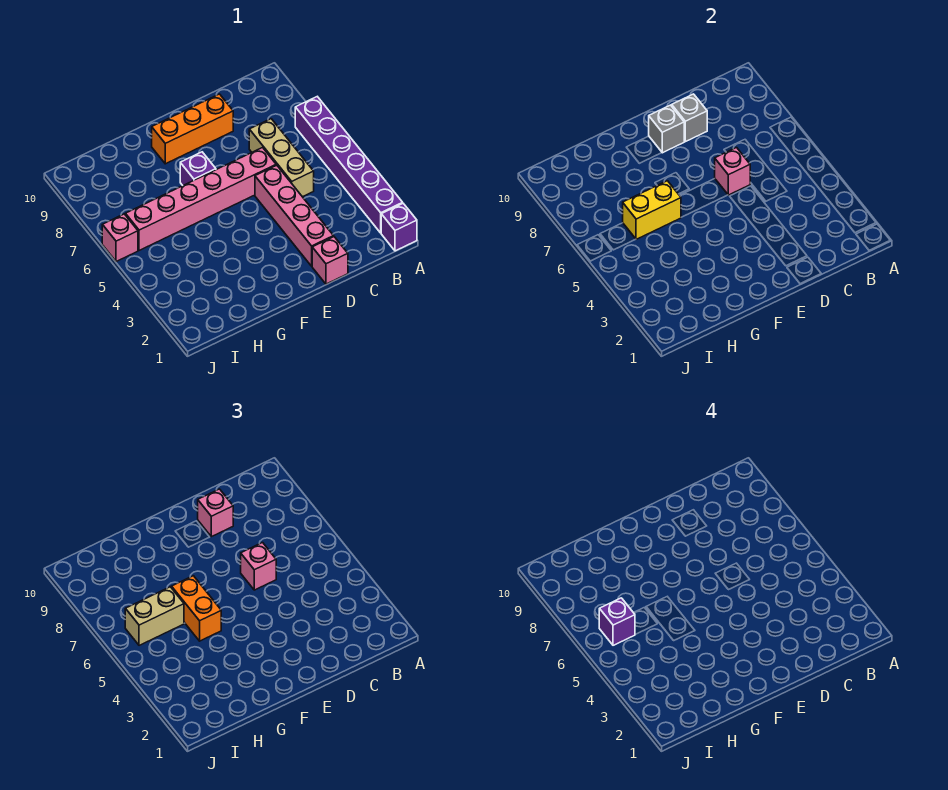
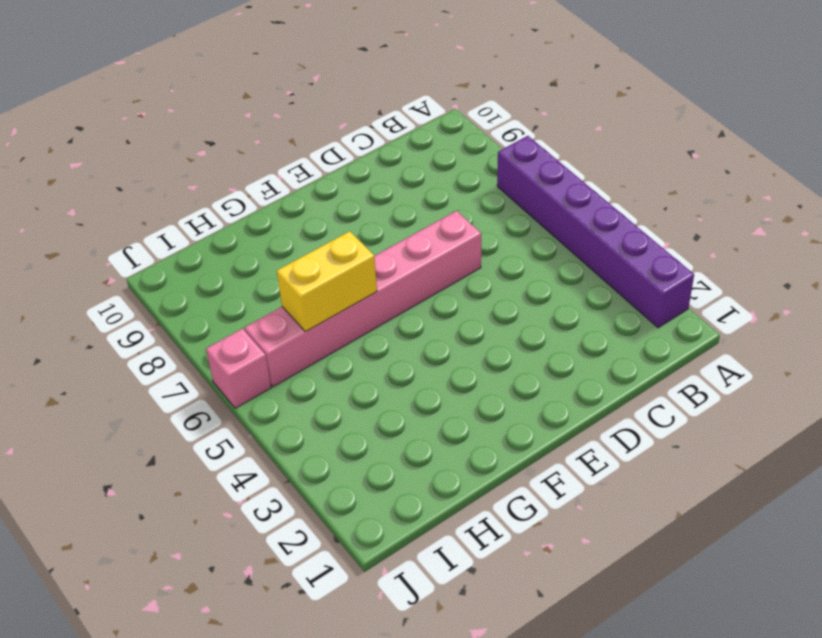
none -> purple 1x1 brick [381,204,417,251]
none -> tan 1x3 brick [249,119,314,197]
none -> pink 1x1 brick [312,237,348,284]

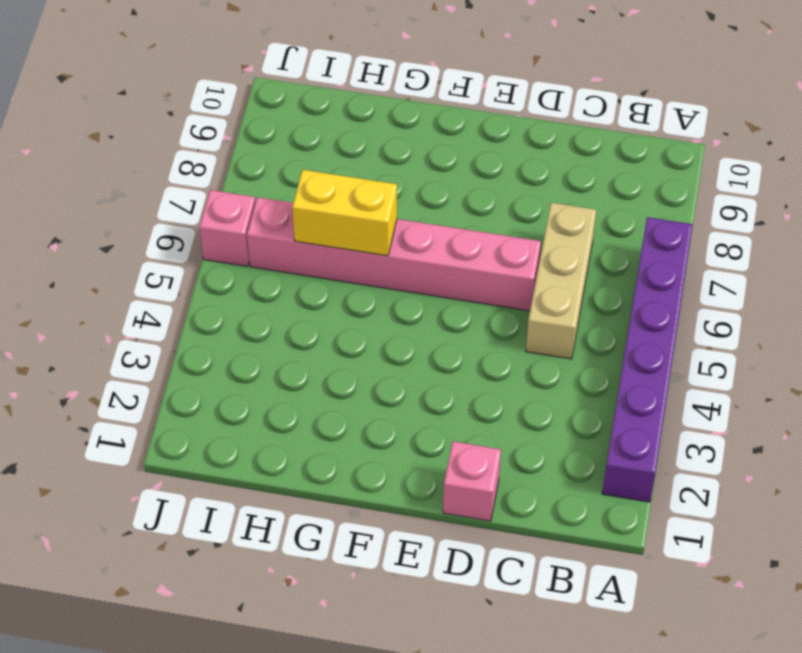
none -> purple 1x1 brick [381,204,417,251]
none -> pink 1x4 brick [255,165,334,266]
none -> orange 1x3 brick [152,94,233,164]

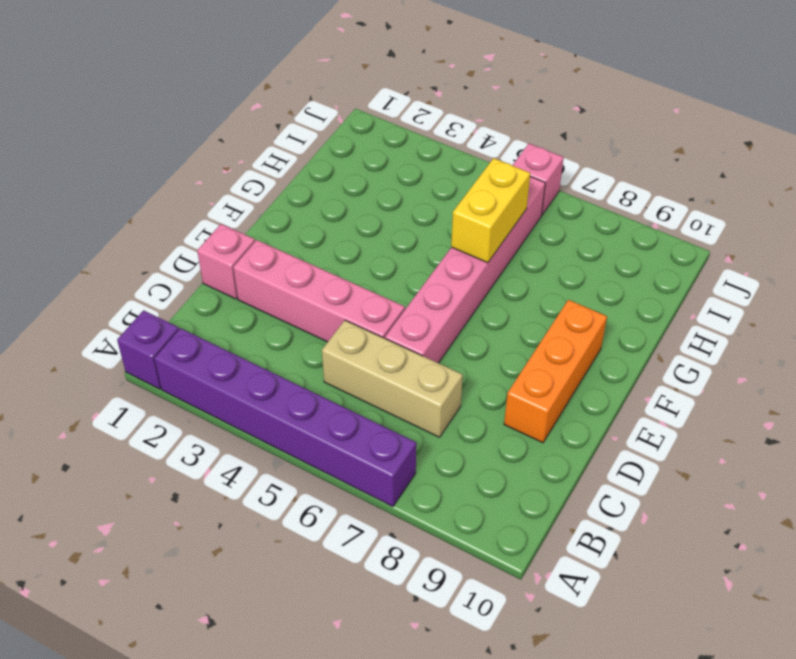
none -> purple 1x1 brick [180,152,216,185]
none -> pink 1x1 brick [715,148,750,195]
none -> grey 1x1 brick [672,94,707,142]

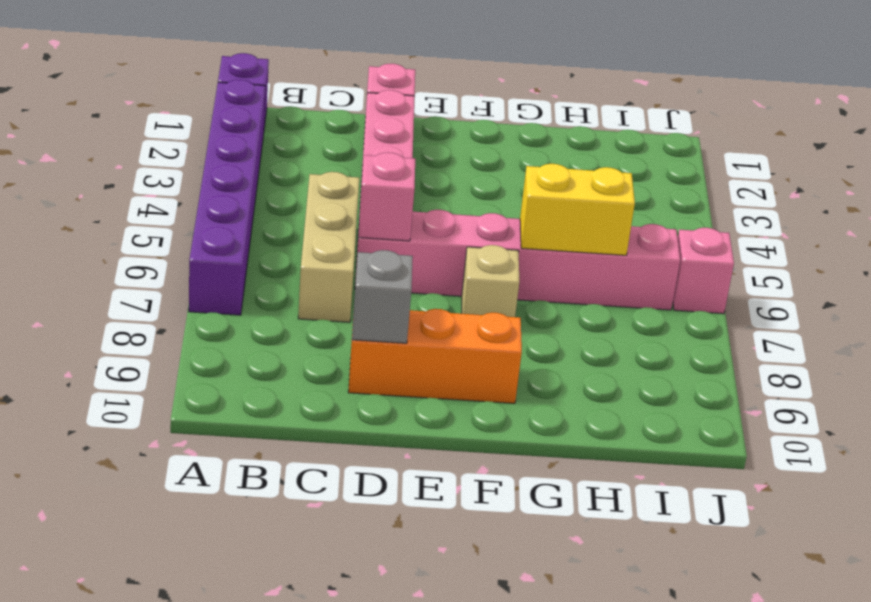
tan 1x1 brick [462,245,519,317] -> purple 1x1 brick [180,152,216,185]
none -> grey 1x1 brick [649,105,684,153]
none -> pink 1x1 brick [241,543,276,590]
none -> pink 1x1 brick [198,489,233,537]

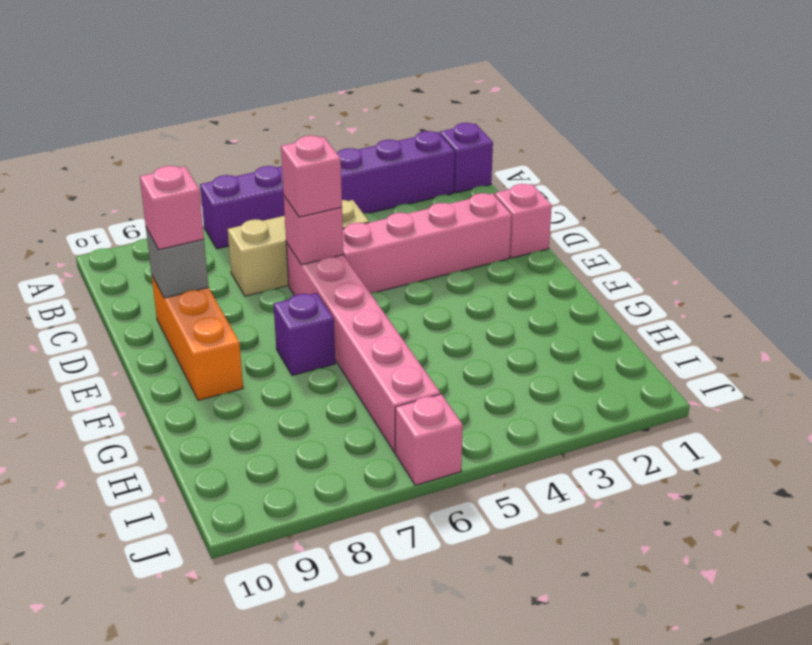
none -> grey 1x1 brick [649,105,684,153]
none -> yellow 1x2 brick [623,181,681,239]
none -> orange 1x2 brick [172,576,221,641]

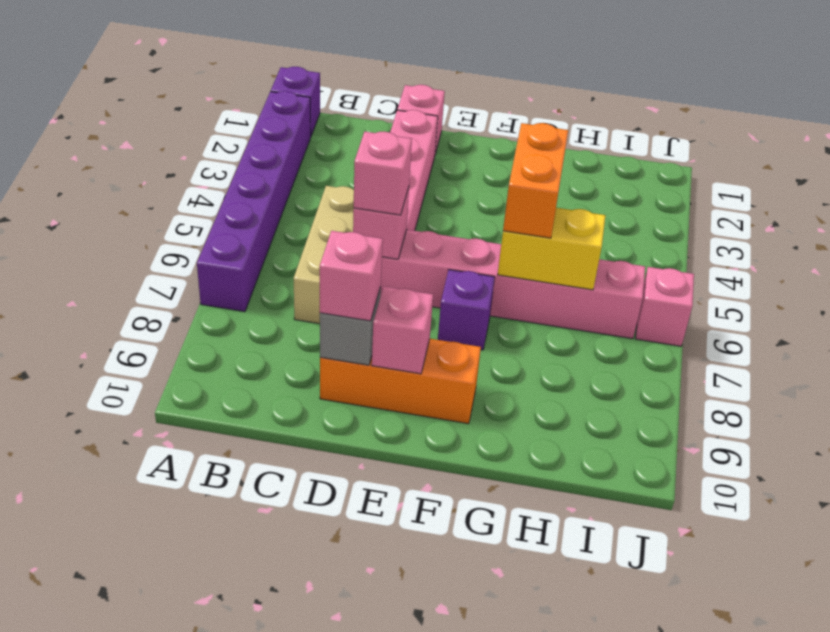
pink 1x1 brick [372,287,433,374] -> grey 1x1 brick [649,105,684,153]
none -> tan 1x2 brick [125,587,184,645]
none -> purple 1x1 brick [599,598,635,645]

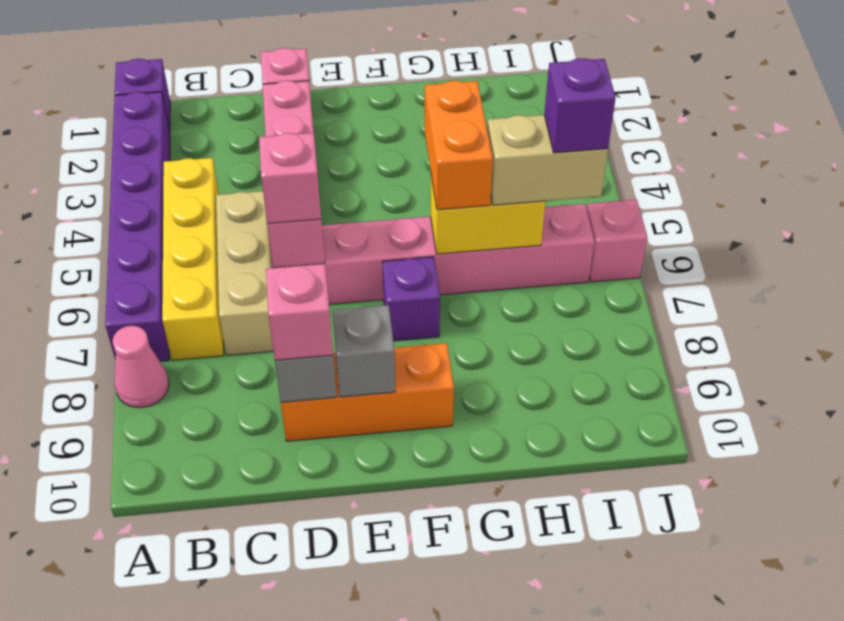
pink 1x1 cone [113,326,169,408] -> none
yellow 1x4 brick [162,158,224,360] -> none

